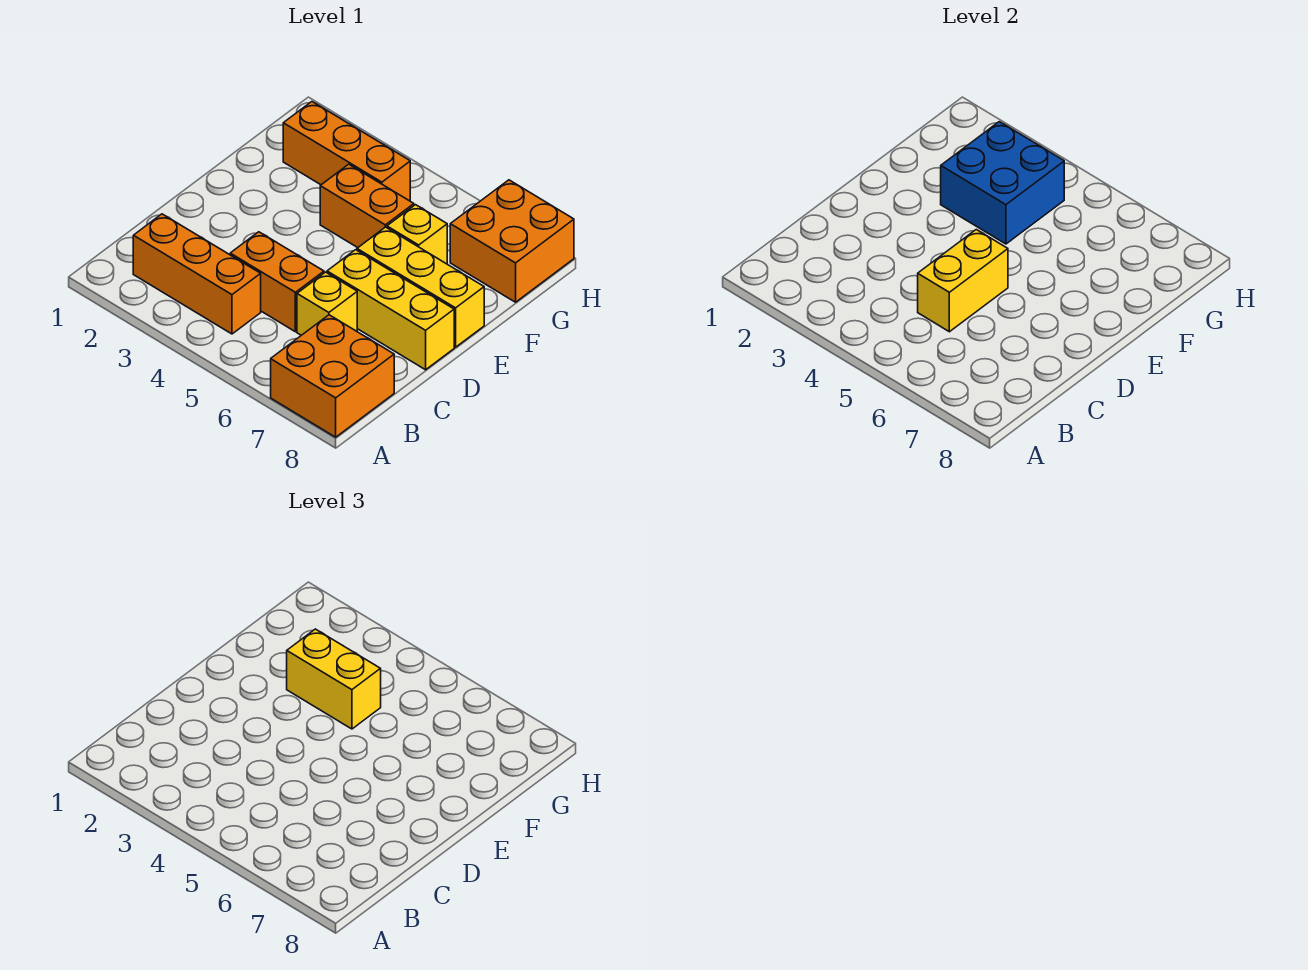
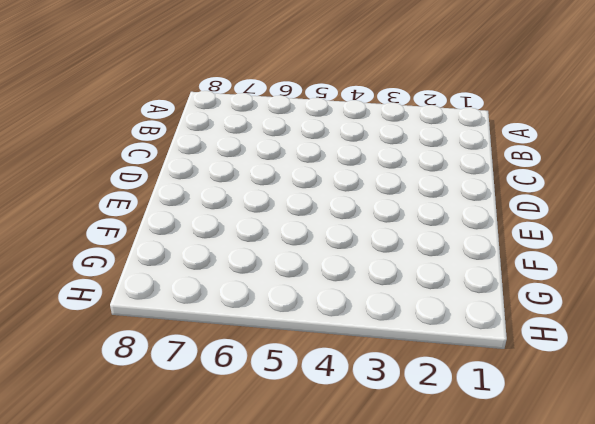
none -> orange 2x2 brick [271,315,394,437]
none -> orange 1x3 brick [133,214,261,334]
none -> orange 1x2 brick [230,232,324,332]

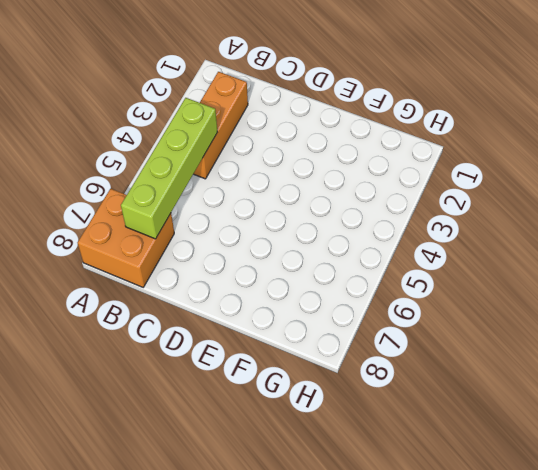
lime 1x4 brick [121,98,217,239] -> none
none -> orange 1x2 brick [230,232,324,332]
none -> yellow 1x1 brick [297,272,357,335]
none -> yellow 1x3 brick [327,250,454,370]

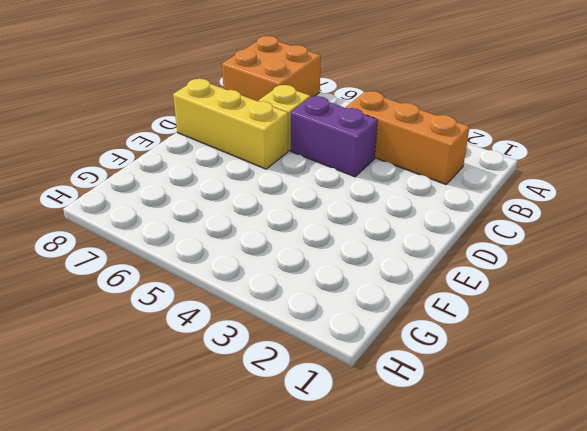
purple 1x2 brick [291,96,378,177] -> orange 1x2 brick [230,232,324,332]
none -> yellow 1x3 brick [357,227,484,347]
none -> orange 1x2 brick [320,164,414,248]
none -> yellow 1x1 brick [387,205,447,264]

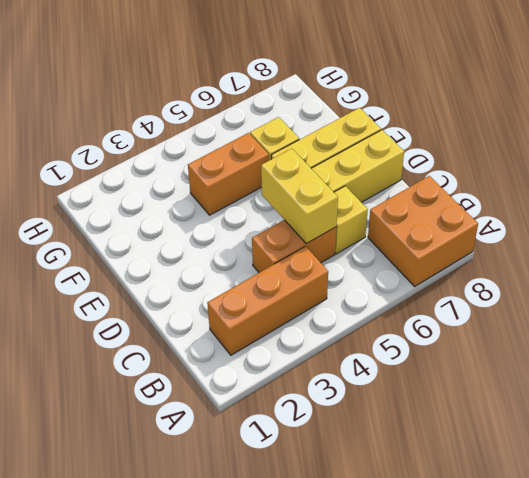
none -> orange 1x3 brick [283,102,410,201]
none -> orange 2x2 brick [450,180,574,302]
none -> blue 2x2 brick [941,122,1064,244]

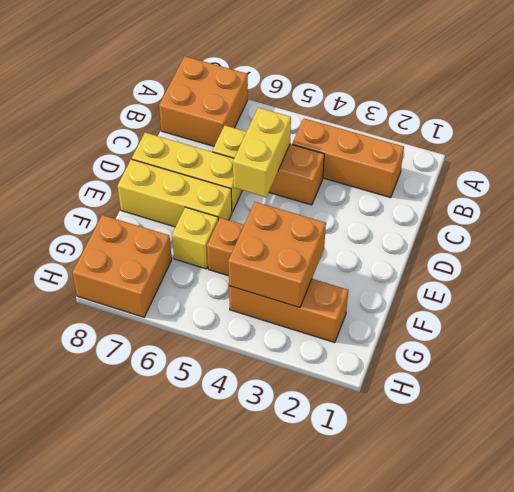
orange 2x2 brick [228,202,326,308] -> blue 2x2 brick [941,122,1064,244]
none -> yellow 1x2 brick [287,629,381,729]

